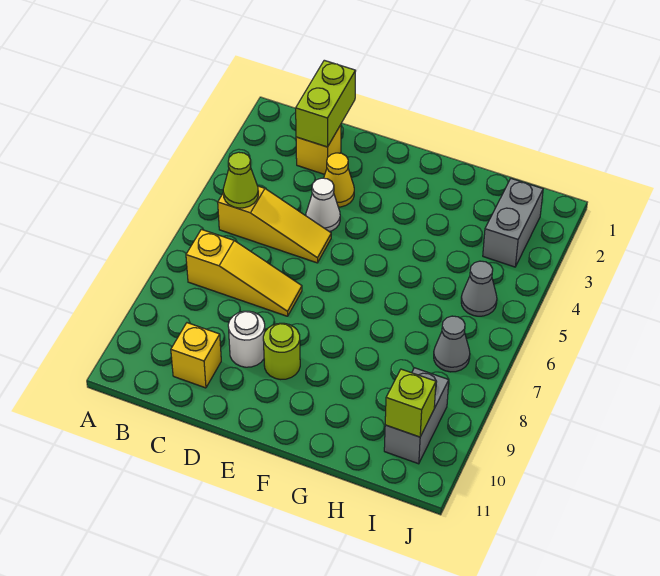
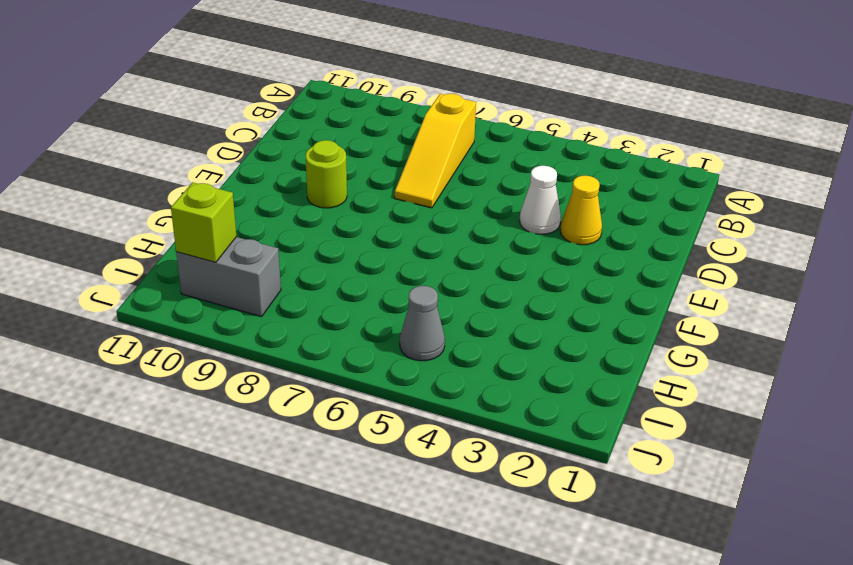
none -> yellow 1x3 slope [218,186,331,263]
none -> yellow 1x1 brick [296,125,341,174]
none -> yellow 1x1 brick [171,323,221,388]

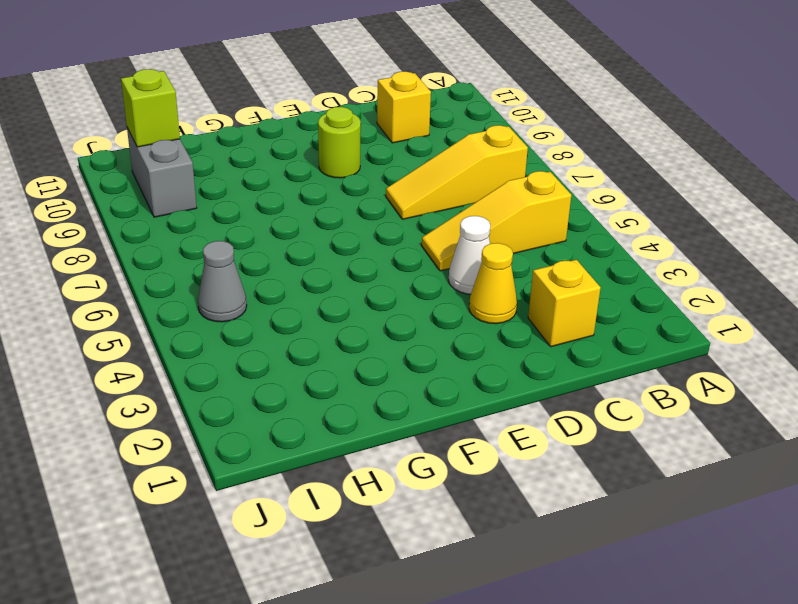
none -> white 1x1 round brick [228,311,265,367]
none -> grey 1x2 brick [483,179,543,267]
none -> grey 1x1 cone [434,316,470,372]

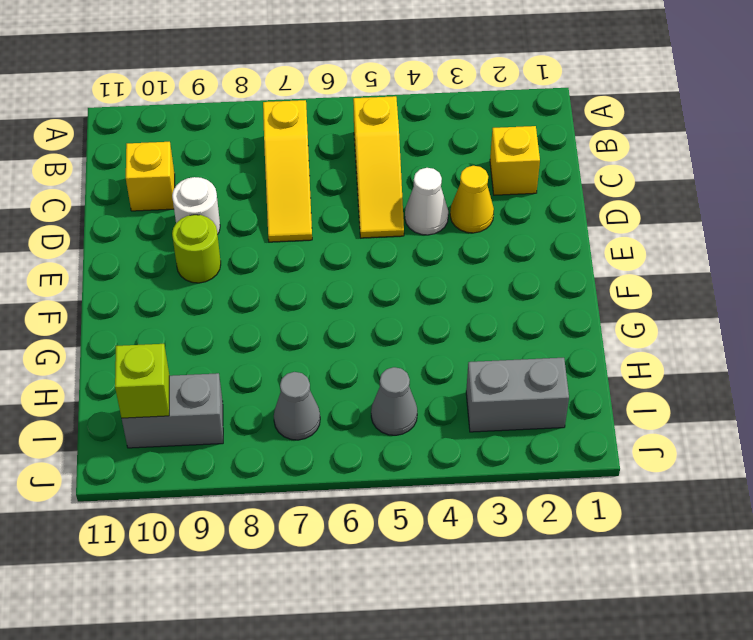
none -> lime 1x1 cone [223,152,258,208]
none -> lime 1x2 brick [296,60,355,147]

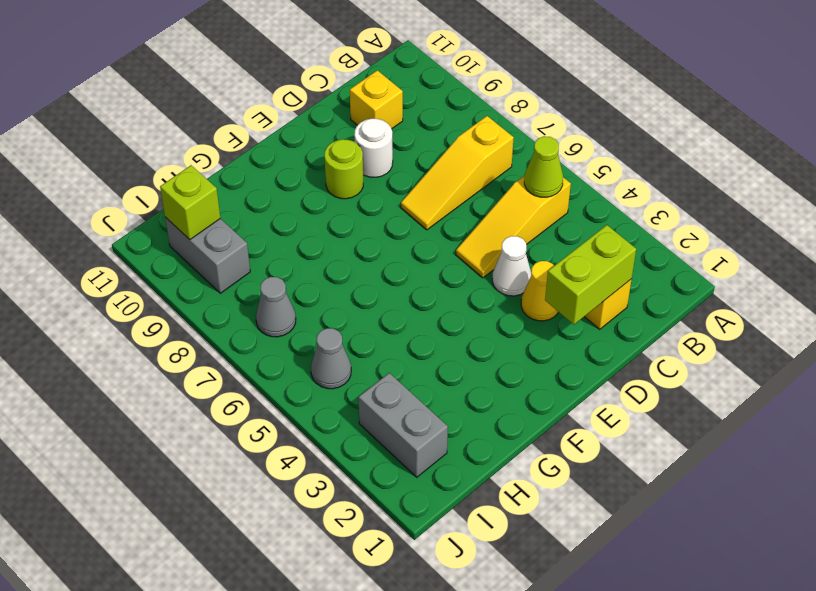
lime 1x2 brick [545,225,636,324] -> lime 1x2 brick turned to [296,60,355,147]

